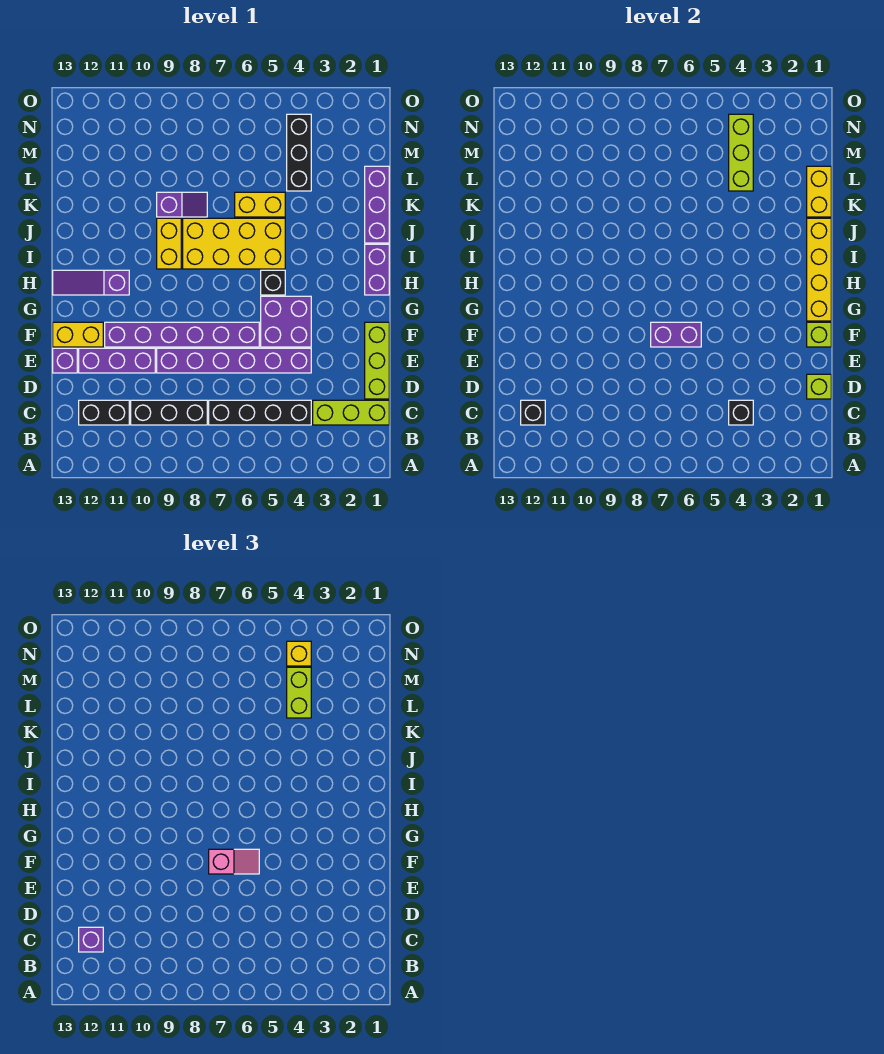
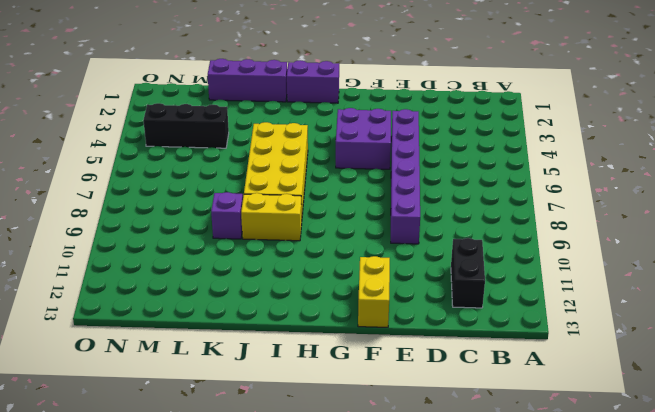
none -> lime 1x3 brick [313,400,389,425]
none -> black 1x4 brick [209,400,311,425]
none -> black 1x3 brick [131,400,207,425]
none -> lime 1x3 brick [365,322,389,399]

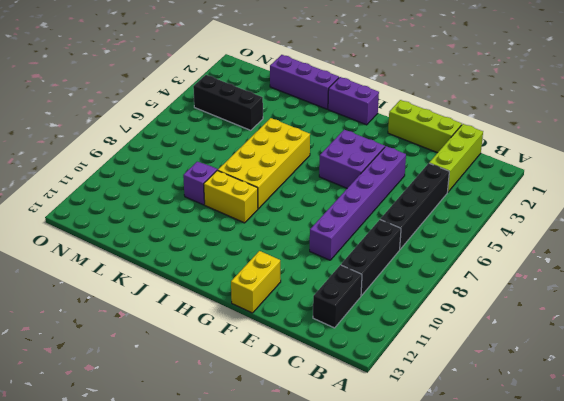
none -> purple 1x3 brick [79,348,155,373]
none -> purple 1x1 brick [53,348,77,373]
none -> purple 1x6 brick [105,322,259,347]
none -> black 1x1 brick [261,270,285,295]

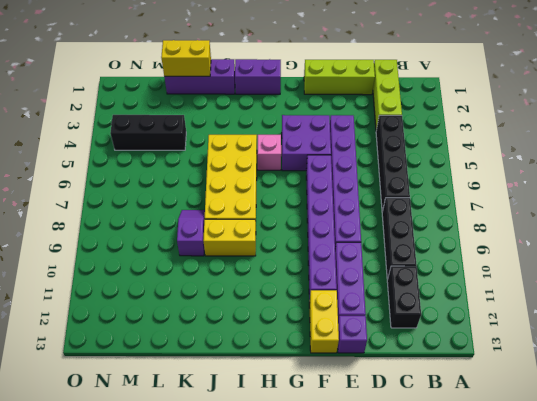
pink 1x1 brick [257,135,281,170] -> black 1x1 brick [261,270,285,295]
none -> purple 1x3 slope [53,270,129,295]
none -> yellow 1x2 brick [235,192,285,217]
none -> black 1x1 brick [729,400,753,425]
none -> black 1x1 brick [521,400,545,425]

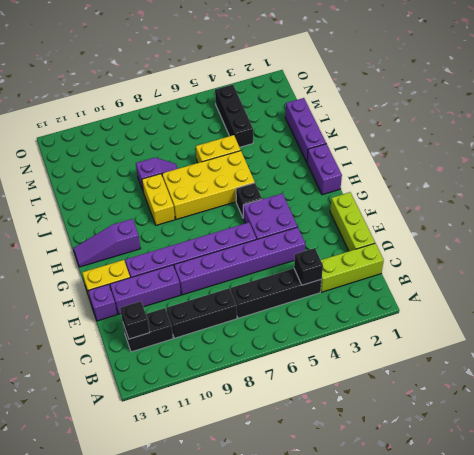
none -> lime 1x1 brick [807,374,831,399]
none -> lime 1x1 brick [807,322,831,347]
none -> purple 1x2 brick [651,322,701,347]
none -> yellow 1x4 brick [807,218,831,321]

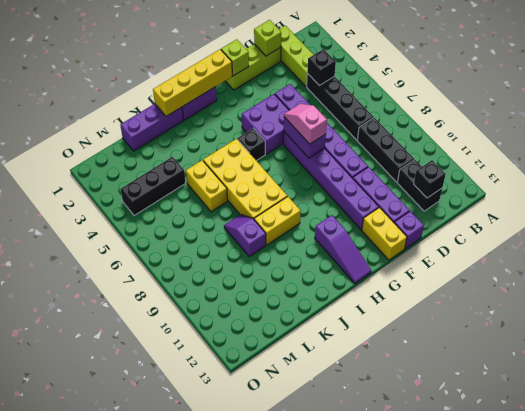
none -> yellow 1x2 brick [807,166,831,217]
none -> lime 1x3 brick [729,114,753,191]
none -> purple 1x1 brick [79,927,103,952]
none -> lime 1x2 brick [287,667,311,718]

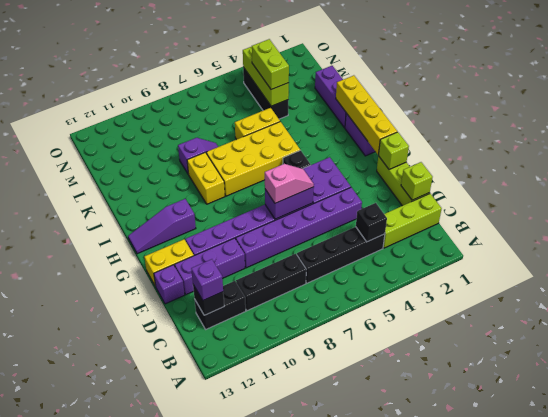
none -> yellow 1x2 brick [807,166,831,217]
none -> yellow 1x1 brick [287,641,311,666]

